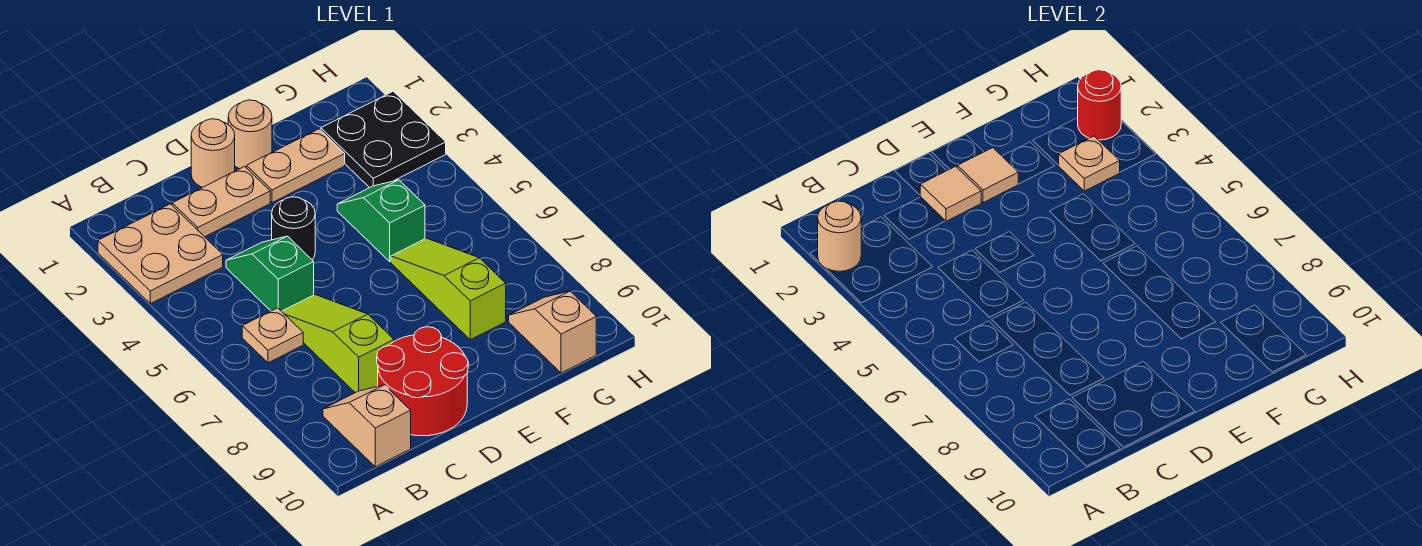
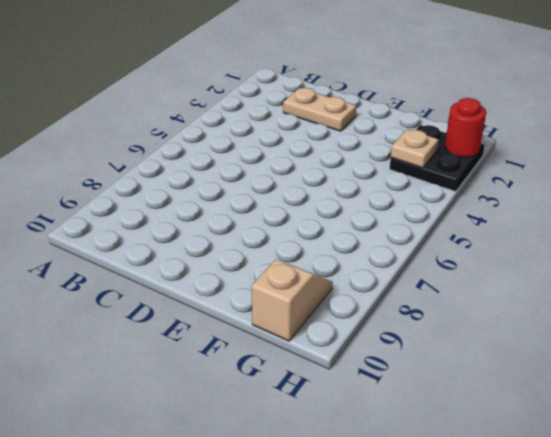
none -> tan 2x2 plate [98,204,223,304]
none -> tan 1x1 plate [242,308,303,363]
none -> tan 1x2 slope [323,385,411,467]

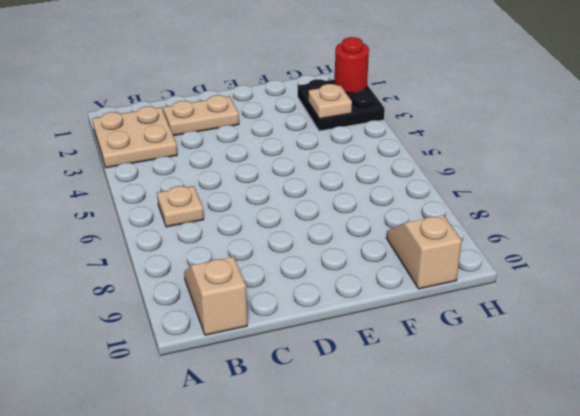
none -> green 1x2 slope [226,236,314,311]
none -> lime 1x3 slope [282,295,394,393]
none -> red 2x2 round brick [377,327,468,436]

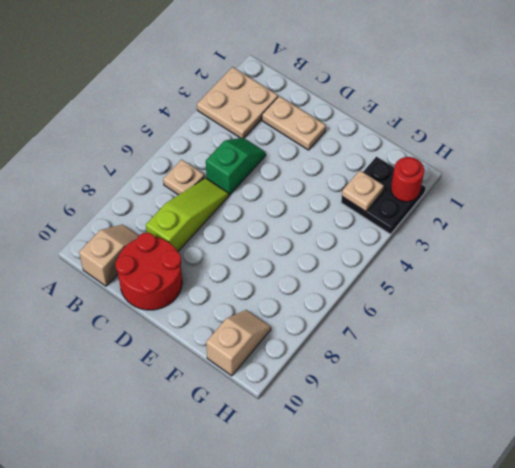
none -> tan 1x1 round brick [191,119,235,187]
none -> black 1x1 round brick [272,197,315,259]
none -> tan 1x1 round brick [228,100,272,169]

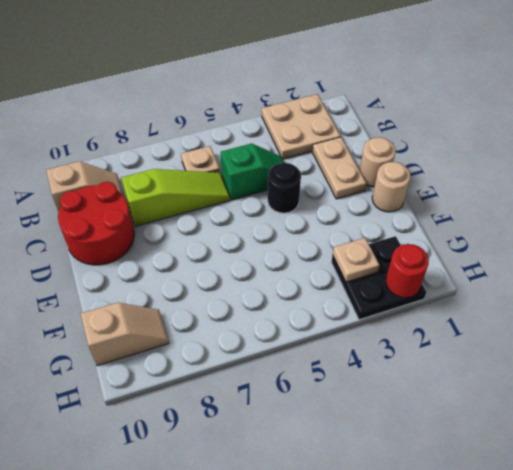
none -> tan 1x2 plate [247,129,345,203]
none -> green 1x2 slope [337,180,425,262]
none -> lime 1x3 slope [391,238,506,340]

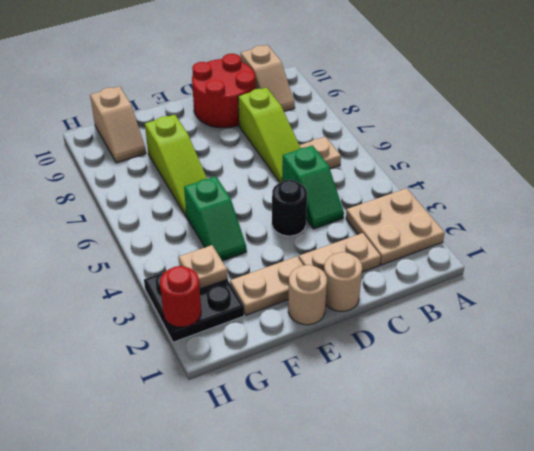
none -> tan 1x1 round brick [818,201,861,271]
none -> tan 1x1 tile [920,166,981,221]
none -> tan 1x1 tile [958,148,1018,203]

